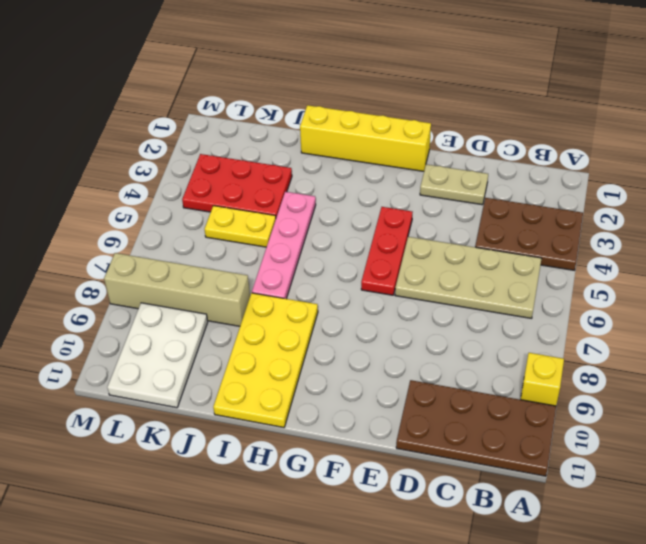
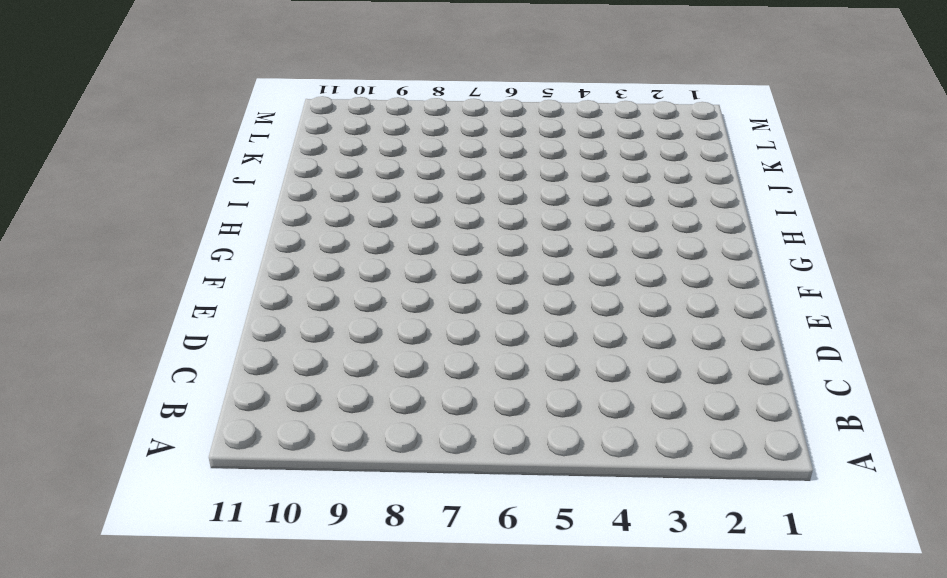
none -> brown 2x3 plate [475,198,583,270]
none -> yellow 1x1 brick [521,353,564,406]
none -> brown 2x4 plate [396,380,556,476]

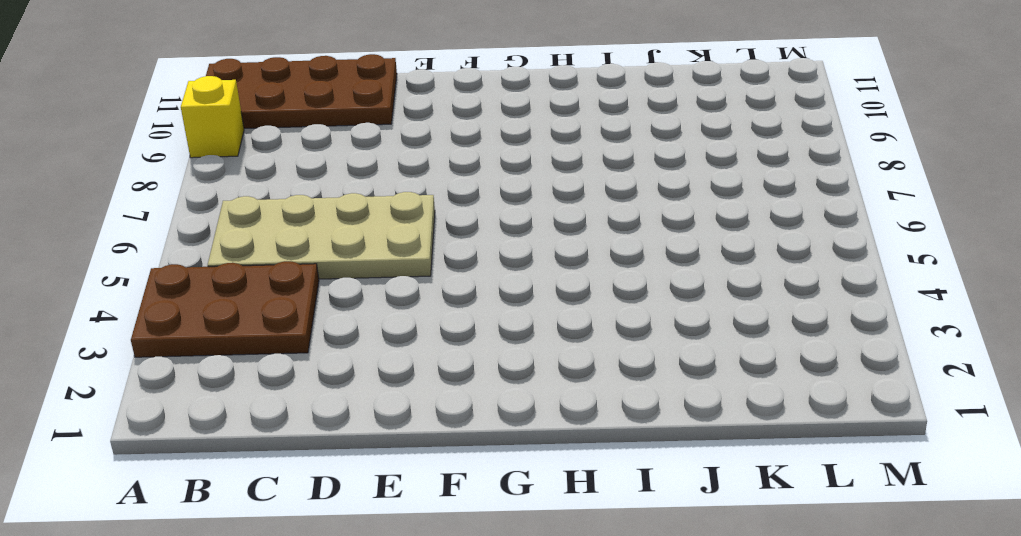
none -> tan 1x2 plate [420,164,488,205]
none -> yellow 1x4 brick [300,105,431,171]
none -> red 1x3 plate [361,207,413,295]

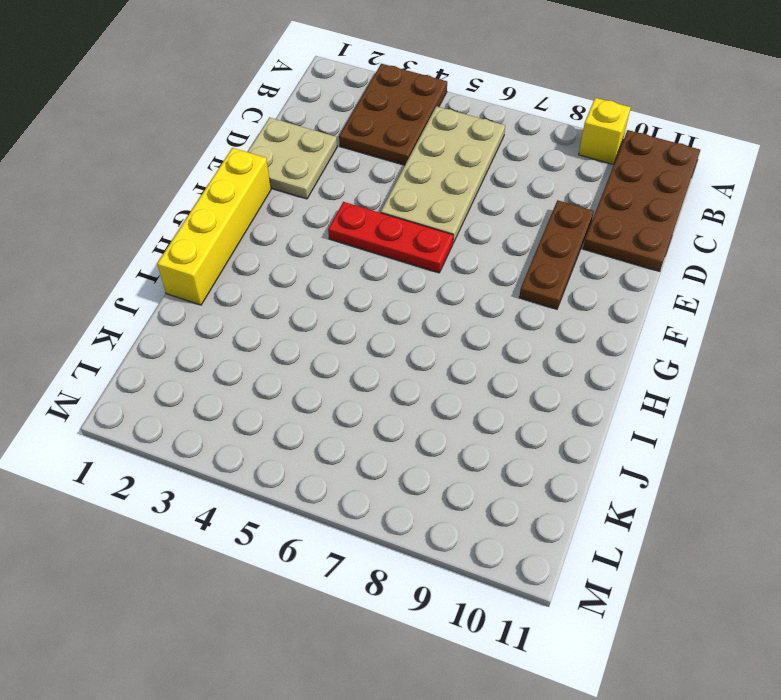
tan 2x2 plate [248,118,337,199] -> tan 1x2 plate [420,164,488,205]
brown 1x3 plate [519,200,594,309] -> none
none -> yellow 2x4 plate [213,293,318,427]
none -> pink 1x4 plate [252,192,316,299]
none -> red 2x3 plate [182,154,292,217]

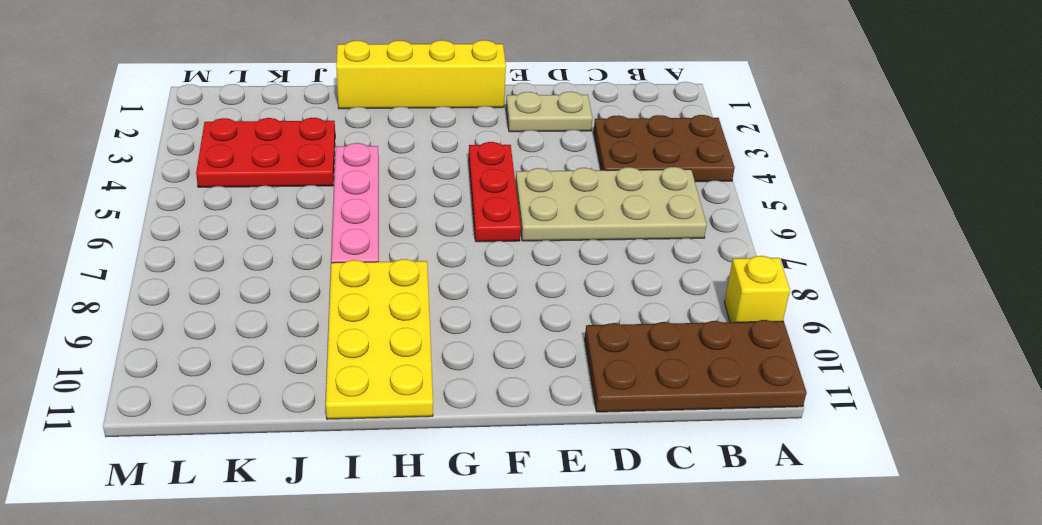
none -> yellow 1x2 plate [204,206,276,247]
none -> tan 1x4 brick [104,253,250,326]
none -> white 2x3 plate [107,303,208,408]

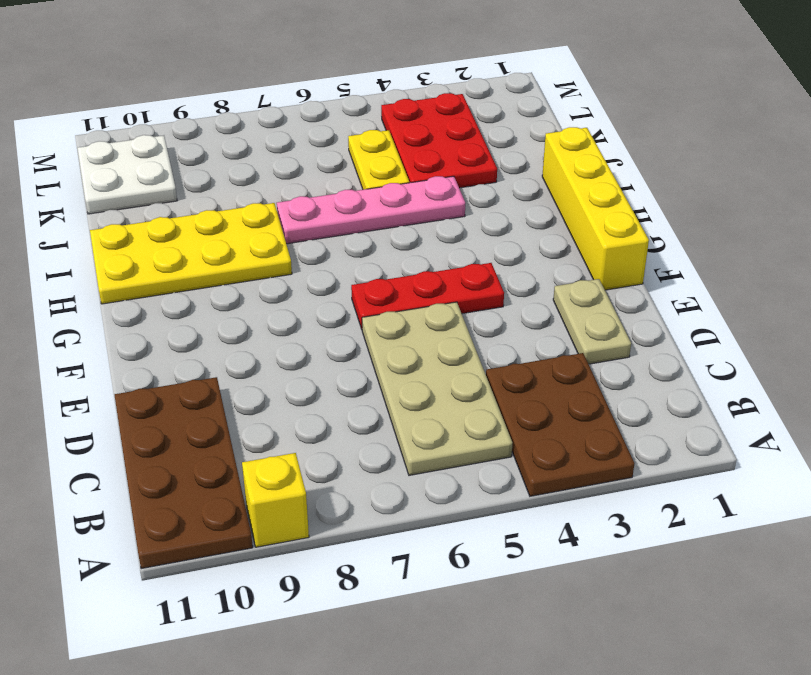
white 2x2 plate [78,135,177,214] -> white 2x3 plate [107,303,208,408]
none -> tan 1x4 brick [104,253,250,326]

